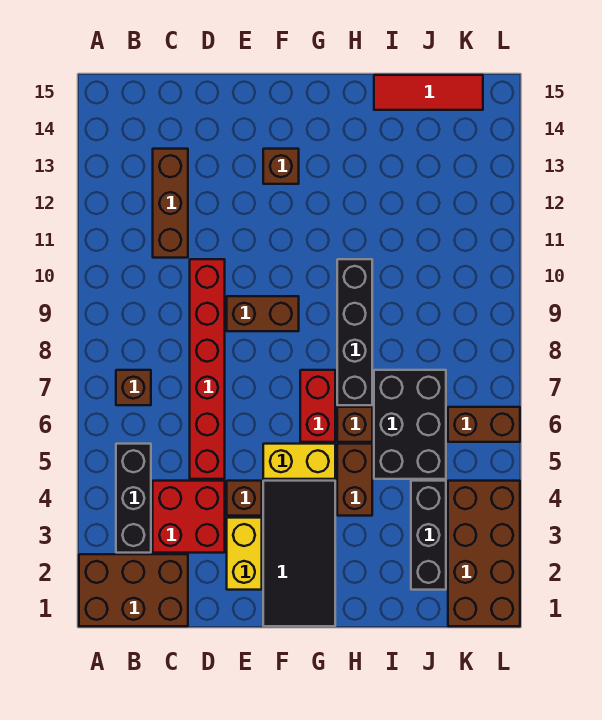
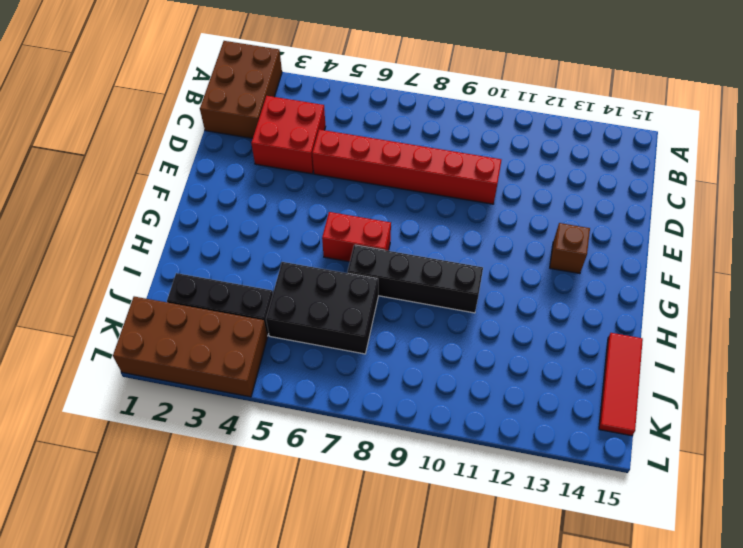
none -> black 1x3 brick [116,444,151,553]
none -> brown 1x1 brick [116,370,151,405]
none -> brown 1x3 brick [153,149,188,258]

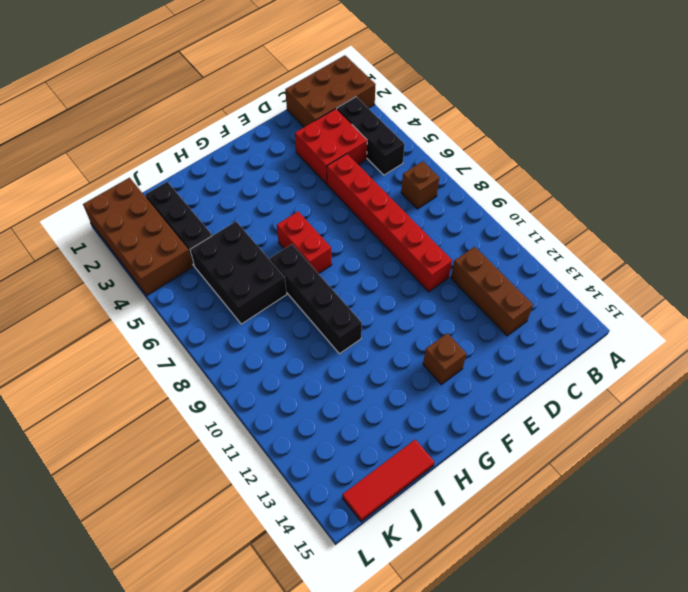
none -> yellow 1x2 brick [227,518,262,590]
none -> brown 1x1 brick [227,481,262,516]
none -> brown 1x2 brick [227,296,299,331]

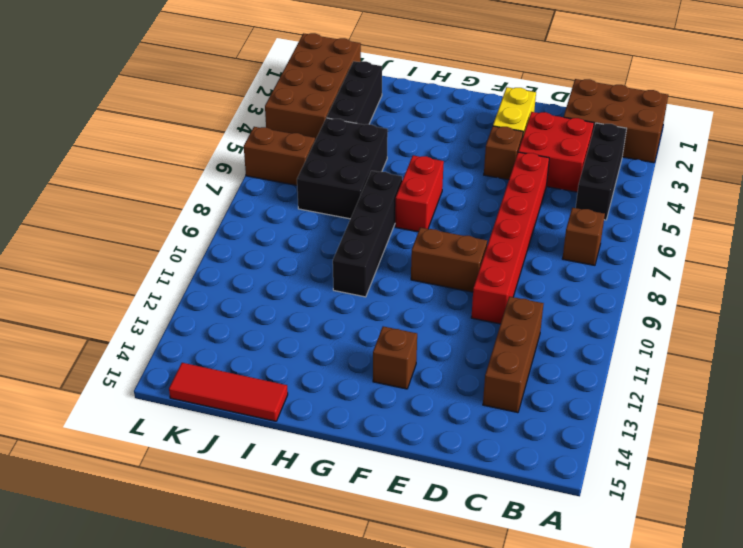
none -> black 2x4 tile [263,481,335,626]
none -> yellow 1x2 brick [263,444,335,479]
none -> brown 1x2 brick [337,444,372,516]

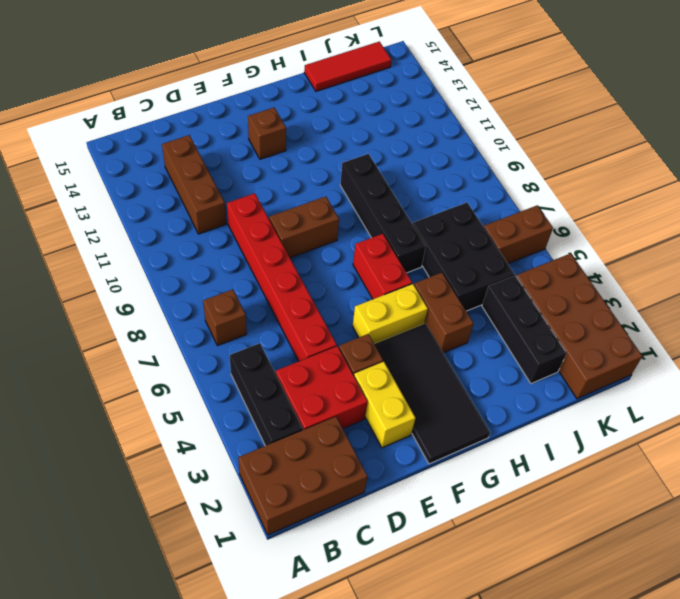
none -> brown 1x1 brick [337,407,372,442]

